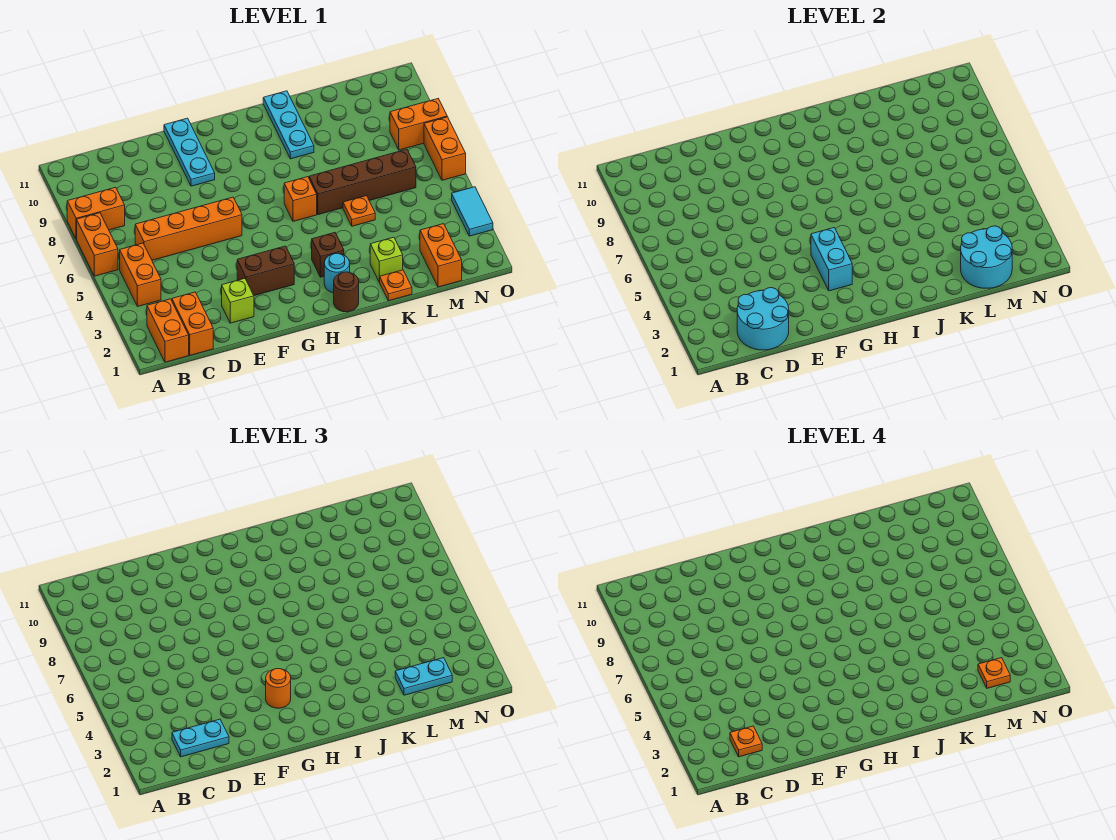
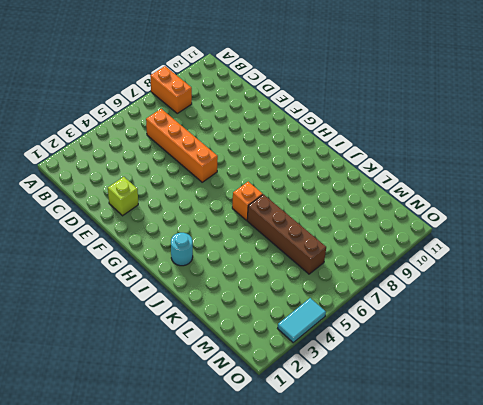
none -> orange 1x2 brick [77,213,118,276]
none -> orange 1x2 brick [147,299,189,362]
none -> orange 1x2 brick [120,243,161,306]
none -> orange 1x2 brick [172,292,213,355]

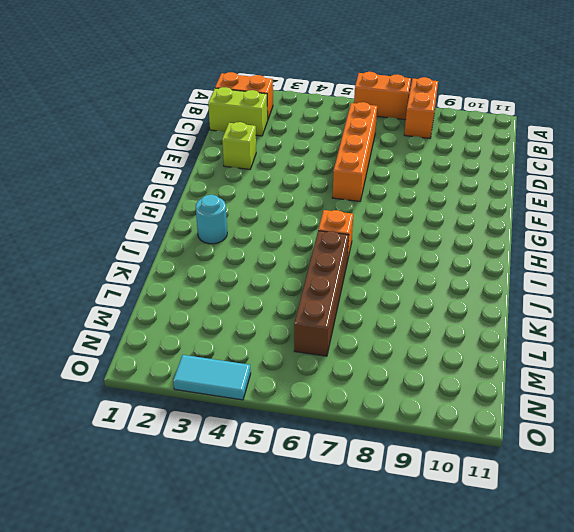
lime 1x2 brick [208,87,268,136] -> orange 1x2 brick [172,292,213,355]
none -> orange 1x2 brick [120,243,161,306]
none -> brown 1x2 brick [237,246,294,296]
none -> cyan 1x3 plate [164,118,215,186]
none -> brown 1x1 round brick [334,272,359,312]

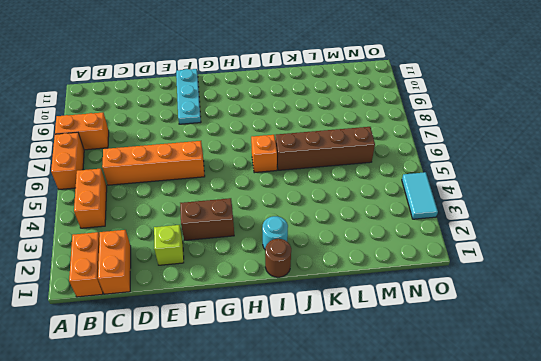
none -> brown 1x1 brick [312,233,344,277]
none -> cyan 1x3 plate [263,91,314,159]
none -> orange 1x1 plate [380,270,412,301]
none -> lime 1x1 brick [370,237,403,282]

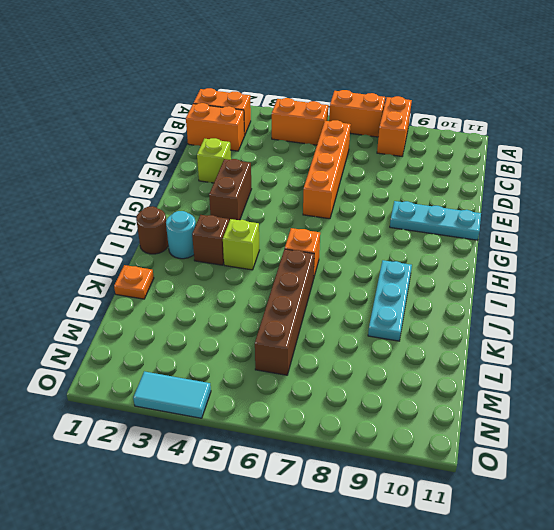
lime 1x1 brick [223,219,259,270] -> lime 1x1 brick moved to [370,237,403,282]
cyan 1x3 plate [368,260,412,341] -> cyan 1x3 plate turned to [263,91,314,159]
none -> orange 1x1 plate [343,196,375,226]
none -> orange 1x2 brick [420,224,462,287]
none -> orange 1x2 brick [390,99,447,150]
none -> orange 1x2 brick [424,117,466,180]

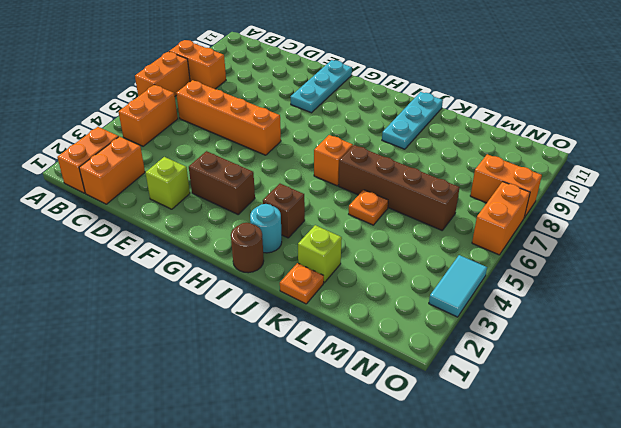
none -> orange 1x2 brick [420,224,462,287]
none -> cyan 2x2 round brick [737,288,789,350]
none -> cyan 1x2 brick [811,228,852,291]
none -> cyan 2x2 round brick [961,226,1012,288]

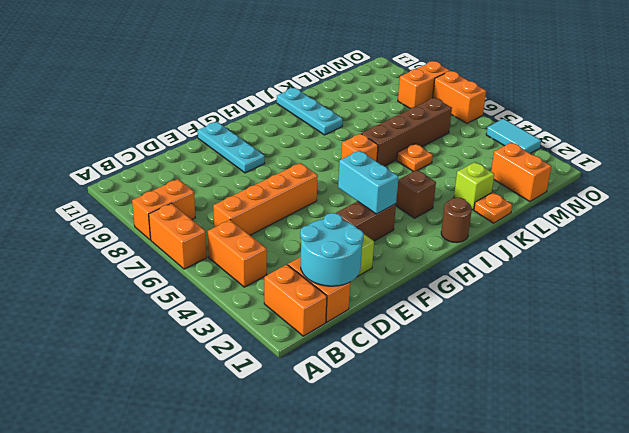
none -> cyan 1x1 round brick [324,253,350,293]
none -> cyan 2x2 round brick [961,226,1012,288]
none -> cyan 1x2 plate [172,719,229,757]
none -> orange 1x1 round brick [266,669,291,708]

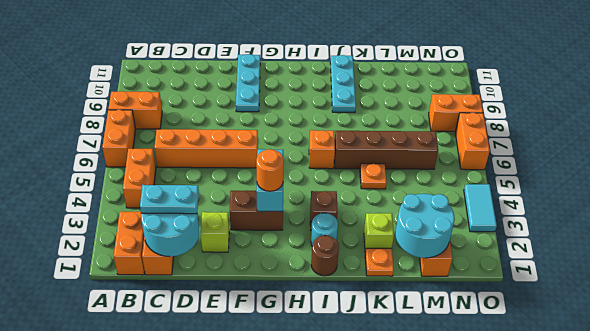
none -> cyan 1x2 plate [395,658,452,695]
none -> orange 1x1 plate [730,726,762,757]
none -> orange 1x1 plate [978,658,1010,688]

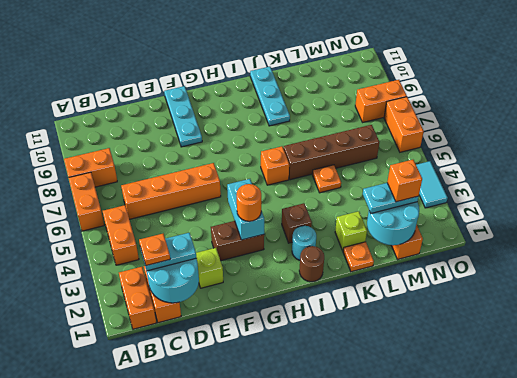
orange 1x1 brick [387,160,422,202] -> orange 1x1 plate [978,658,1010,688]

